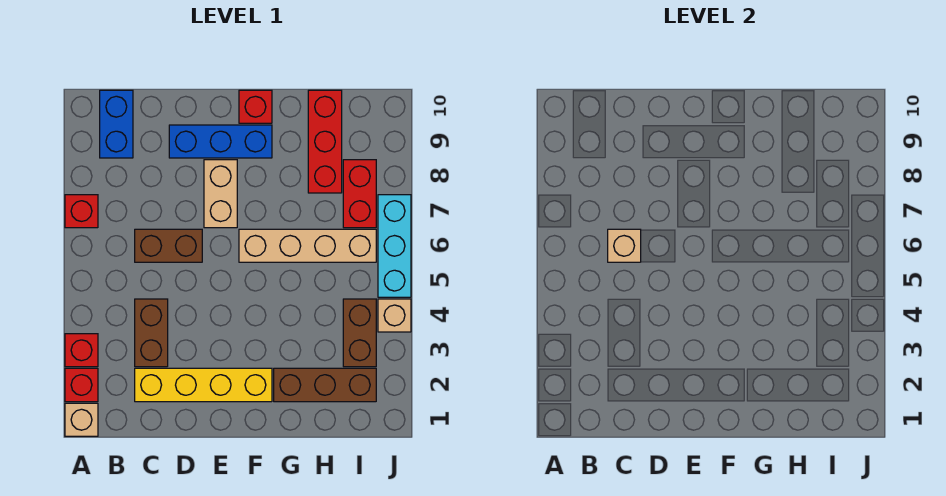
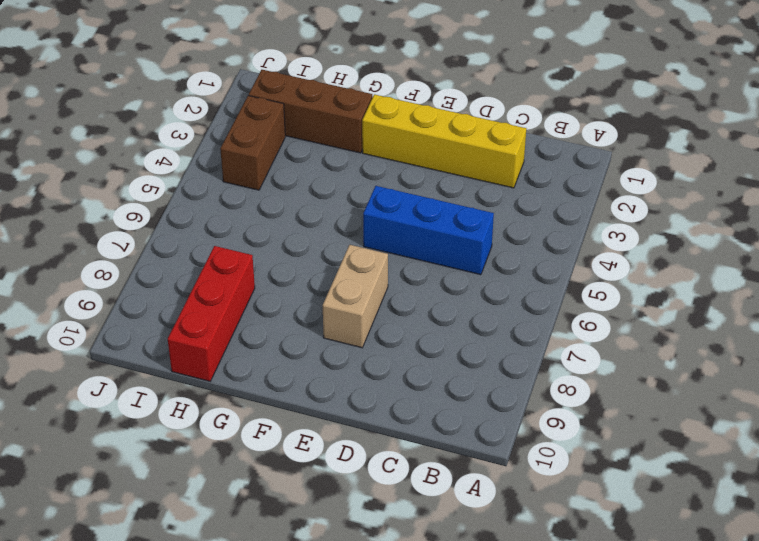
blue 1x3 brick [363,186,494,275] -> blue 1x3 brick moved to [169,125,272,158]
none -> tan 1x1 brick [65,403,98,436]
none -> red 1x1 brick [65,368,98,402]
none -> red 1x1 brick [65,334,98,367]

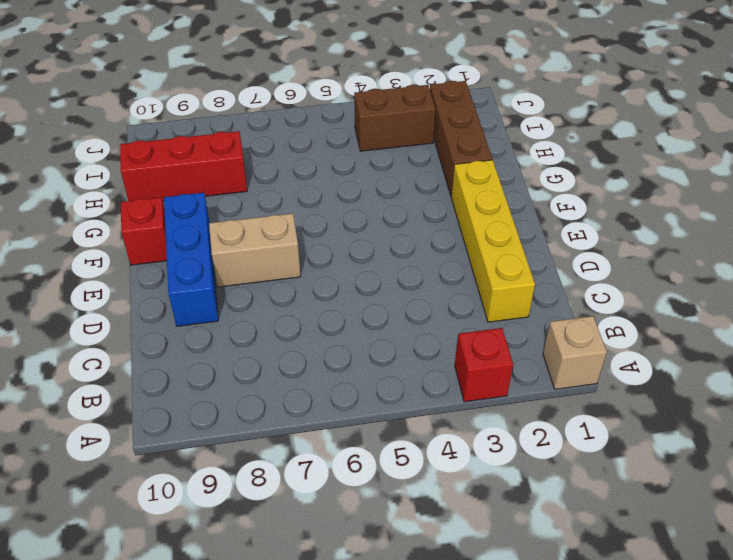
none -> red 1x1 brick [65,368,98,402]
none -> red 1x1 brick [65,195,98,228]
none -> blue 1x2 brick [100,90,133,158]

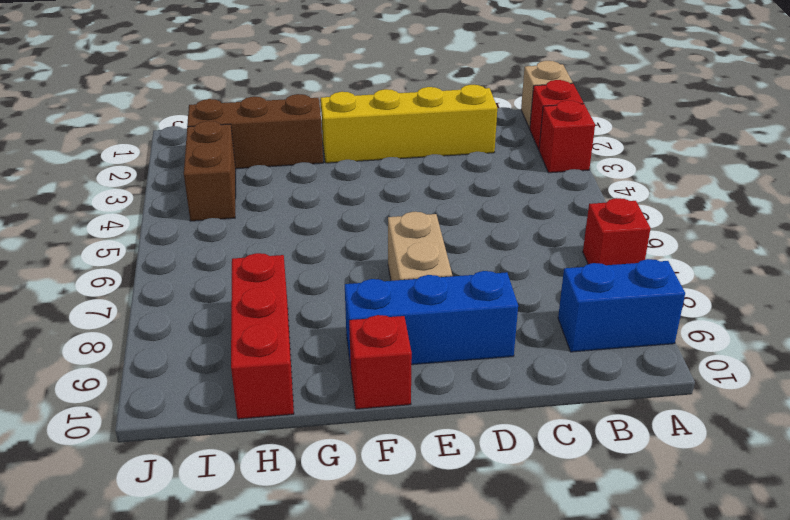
blue 1x2 brick [558,259,685,352] -> blue 1x2 brick turned to [100,90,133,158]
none -> brown 1x2 brick [135,299,168,367]
none -> brown 1x2 brick [135,229,202,262]
none -> tan 1x4 brick [239,229,376,262]

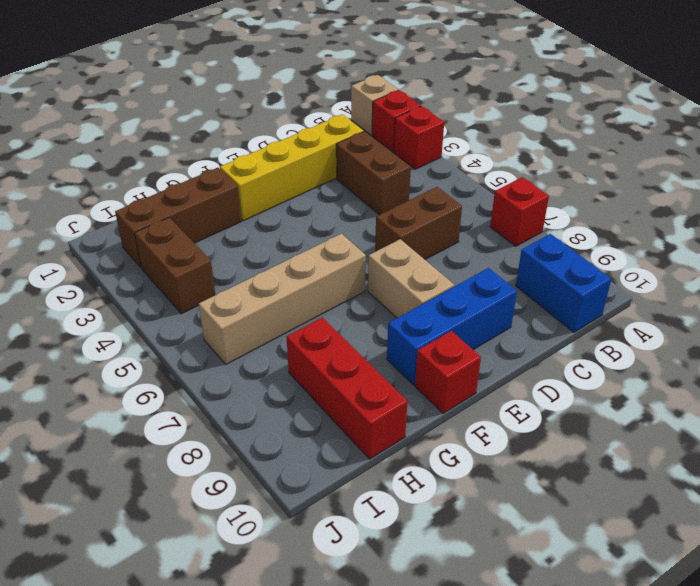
none -> red 1x2 brick [343,160,376,228]
none -> tan 1x1 brick [378,299,411,332]
none -> cyan 1x3 brick [378,195,411,297]

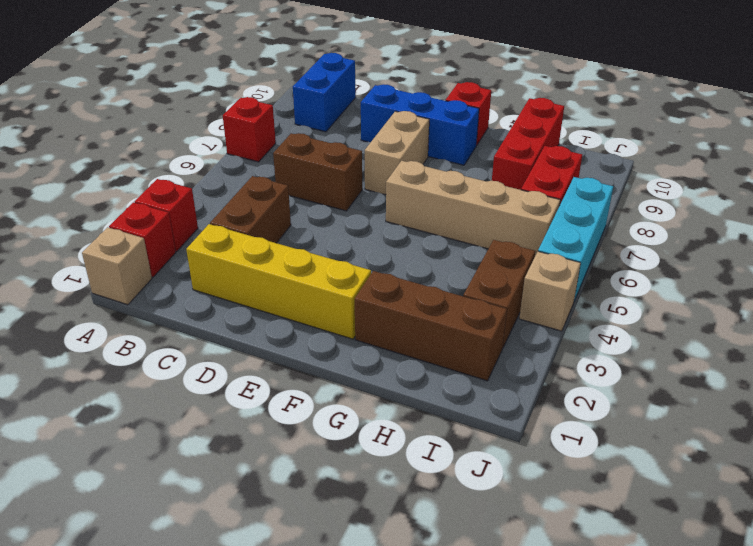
none -> tan 1x1 brick [608,229,641,262]

